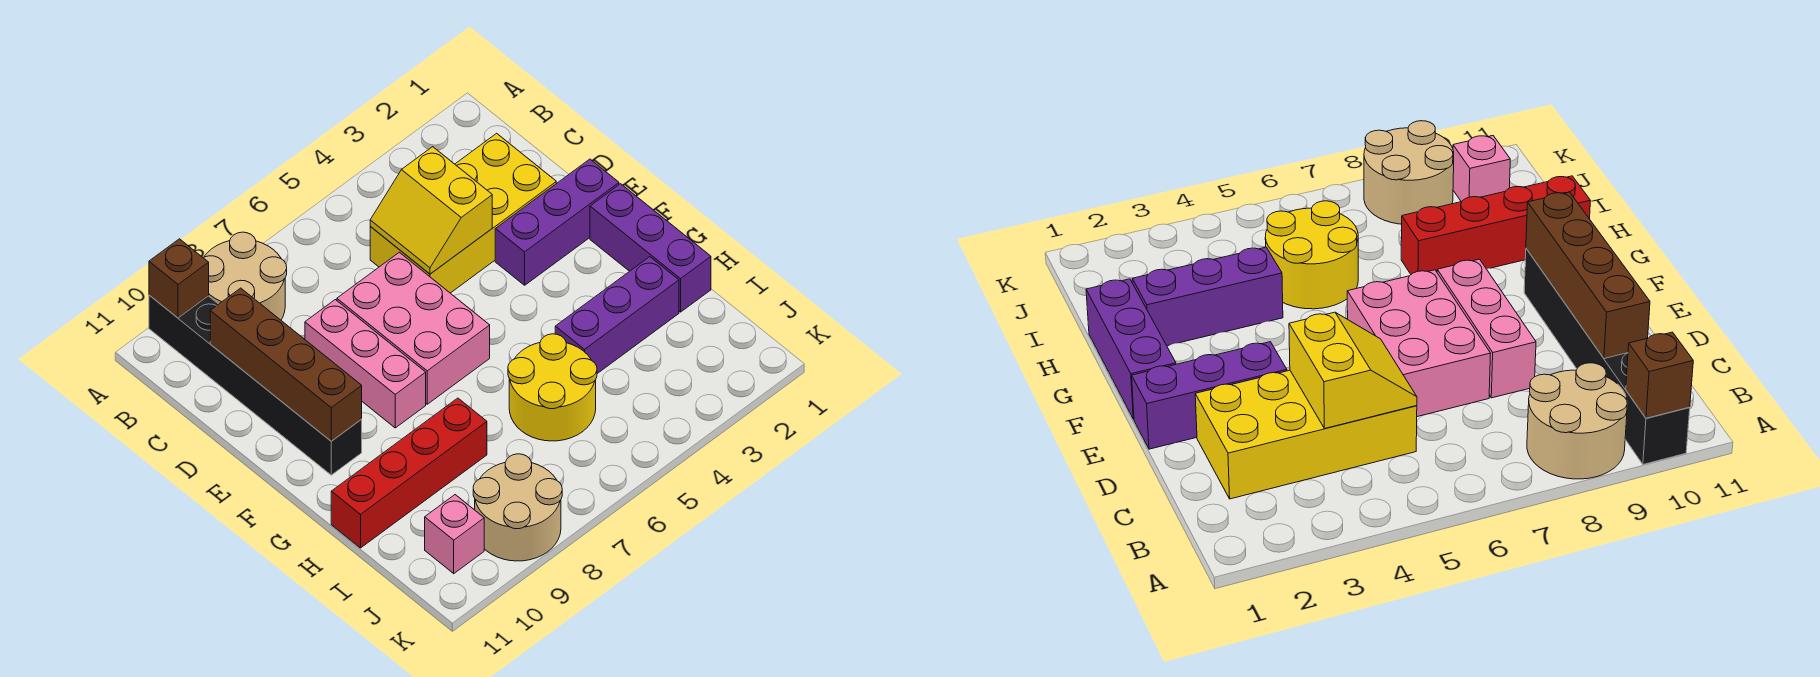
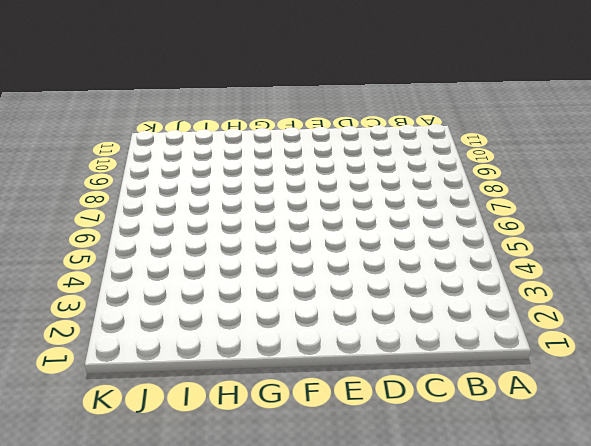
none -> tan 2x2 round brick [204,232,287,320]
none -> black 1x6 brick [149,295,362,475]
none -> yellow 2x4 brick [370,133,556,293]

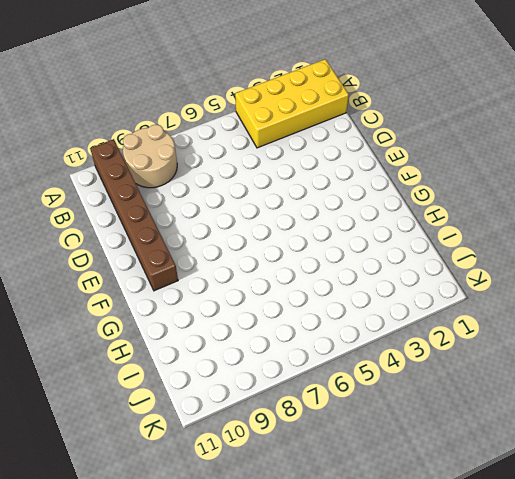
yellow 2x4 brick [235,59,349,148] -> yellow 2x4 brick moved to [370,133,556,293]
brown 1x6 brick [90,139,178,291] -> black 1x6 brick [149,295,362,475]
none -> pink 2x3 brick [337,252,490,404]
none -> pink 1x3 brick [305,300,426,428]
none -> purple 1x3 brick [495,159,619,285]

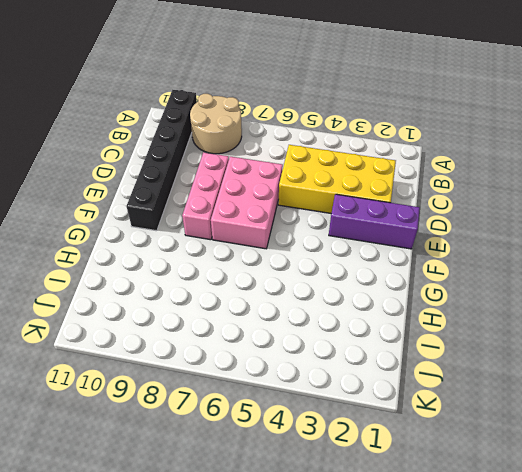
none -> purple 1x3 brick [590,184,711,312]
none -> purple 1x3 brick [555,257,679,374]
none -> yellow 2x2 round brick [508,334,597,441]

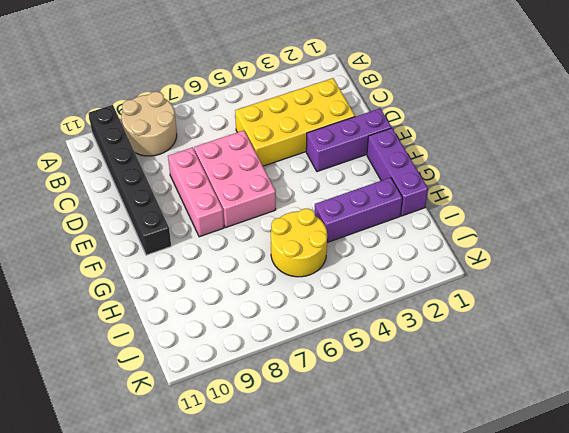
none -> red 1x4 brick [331,398,487,548]
none -> tan 2x2 round brick [473,454,562,561]
none -> pink 1x1 brick [425,495,484,574]

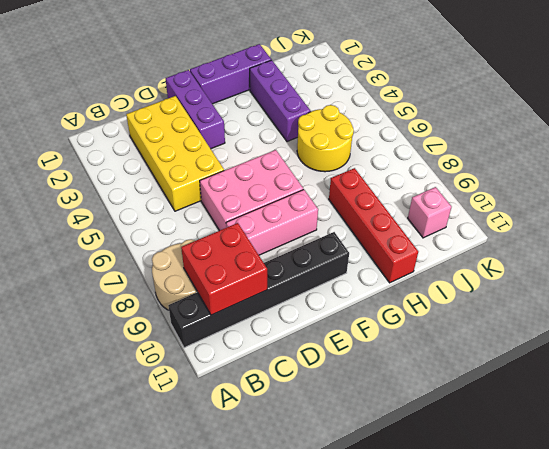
red 2x2 brick [181,223,267,315] -> brown 1x4 brick [210,288,362,441]
none -> tan 2x2 round brick [473,454,562,561]
none -> brown 1x1 brick [149,239,209,318]
none -> yellow 2x2 slope [370,147,492,274]

